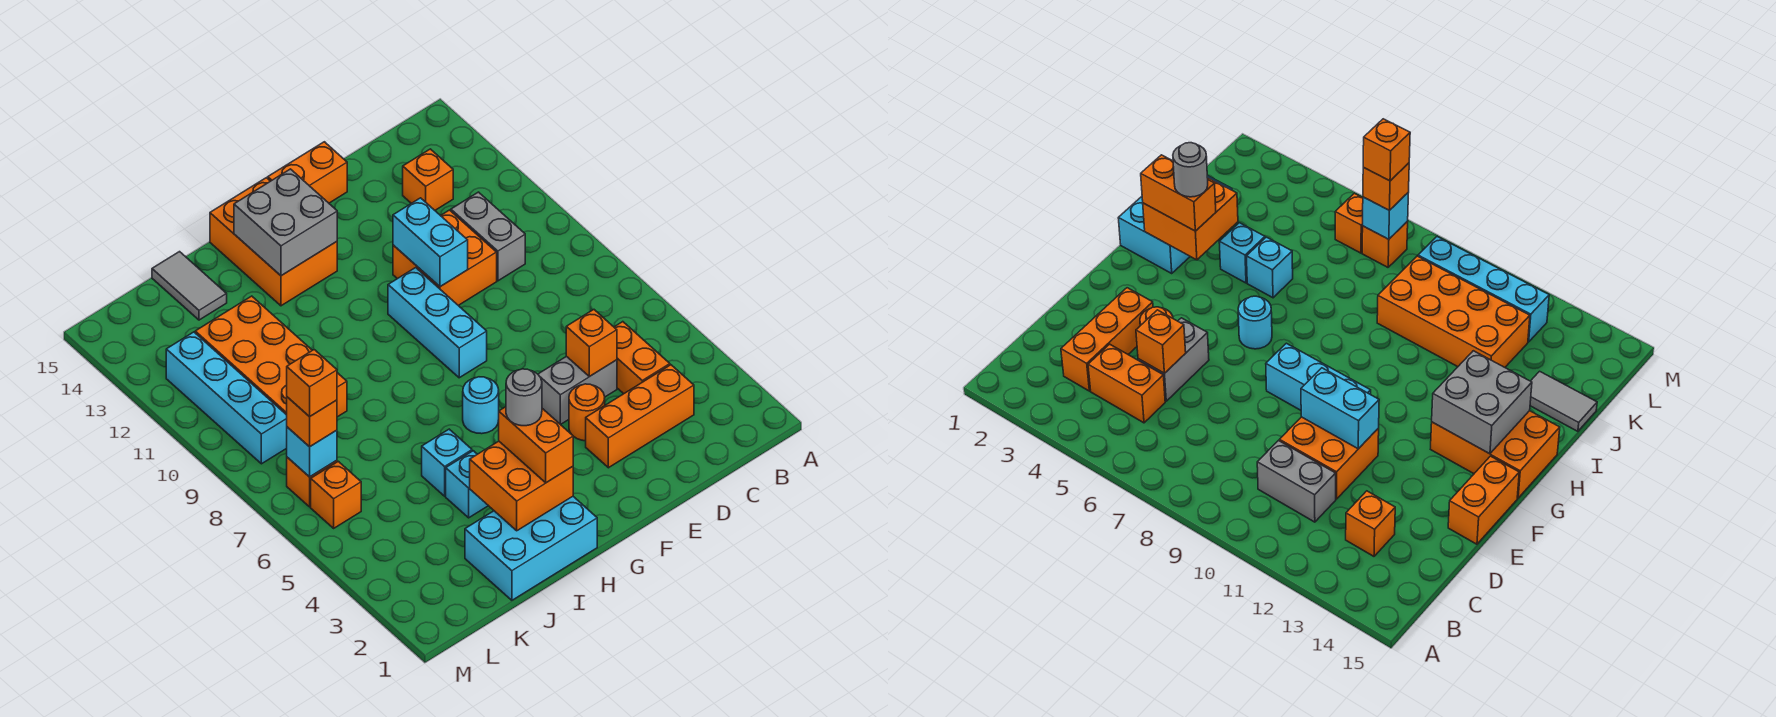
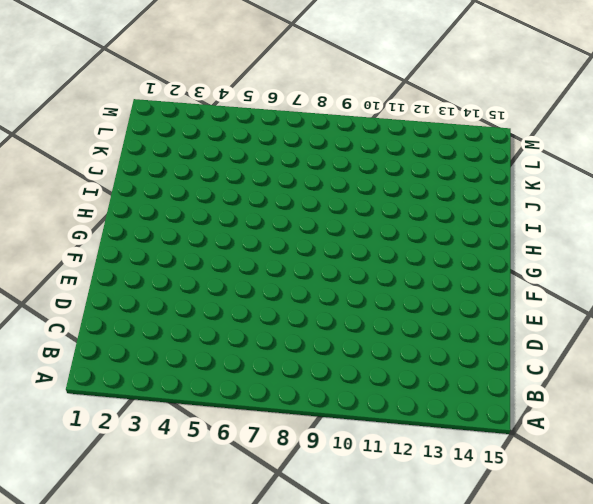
none -> orange 1x3 brick [586,365,694,468]
none -> orange 1x2 brick [614,322,670,394]
none -> grey 1x2 brick [451,192,525,281]

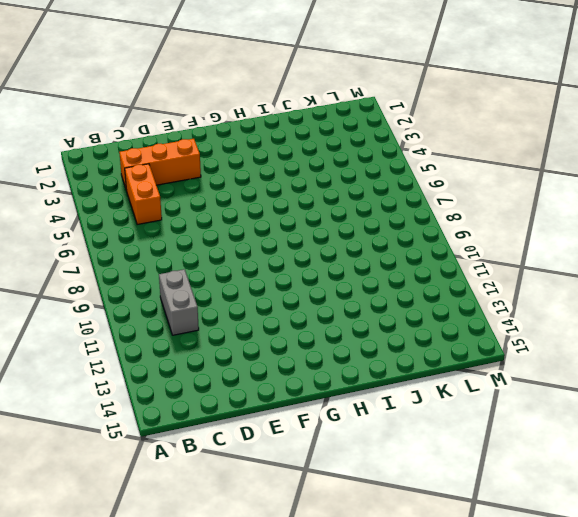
none -> orange 1x1 brick [403,149,453,210]
none -> grey 1x2 brick [538,356,617,425]
none -> orange 2x2 brick [393,210,497,305]

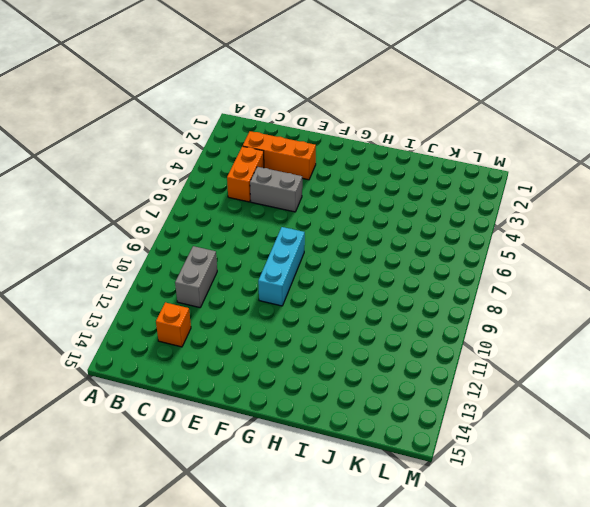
none -> orange 2x2 brick [393,210,497,305]
none -> orange 1x1 round brick [569,384,605,441]
none -> orange 1x2 brick [268,142,347,203]

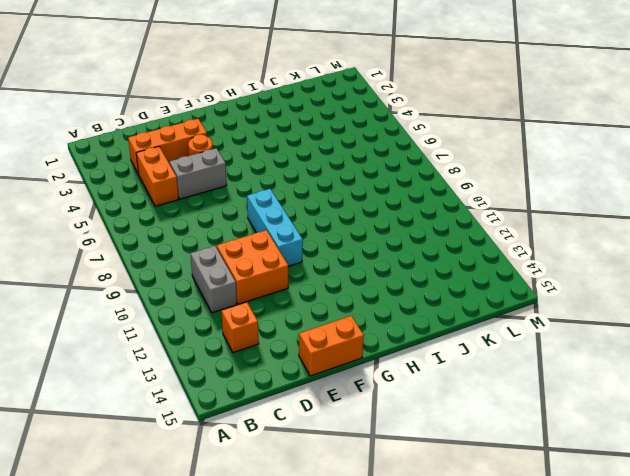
none -> cyan 1x1 round brick [463,377,499,434]
none -> orange 2x3 brick [210,178,337,306]
none -> cyan 2x3 brick [465,497,597,600]

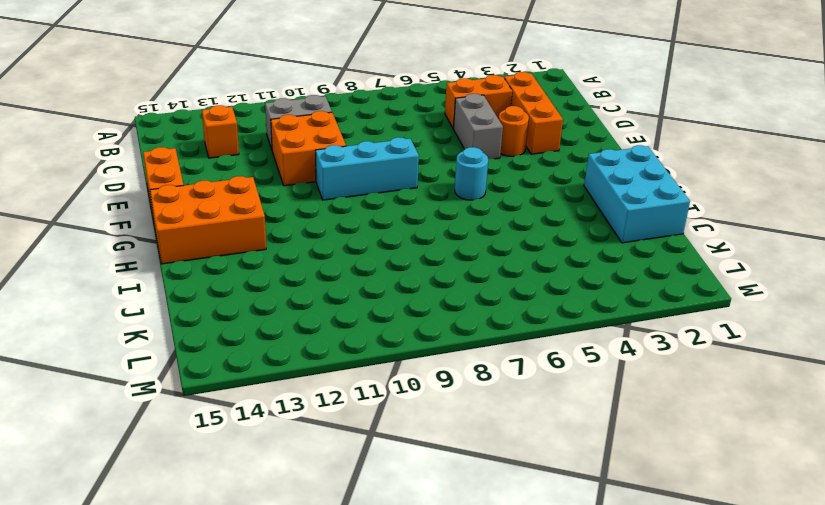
none -> cyan 1x1 brick [446,451,488,518]
none -> cyan 1x1 brick [422,429,472,496]
none -> orange 2x4 brick [195,296,347,417]

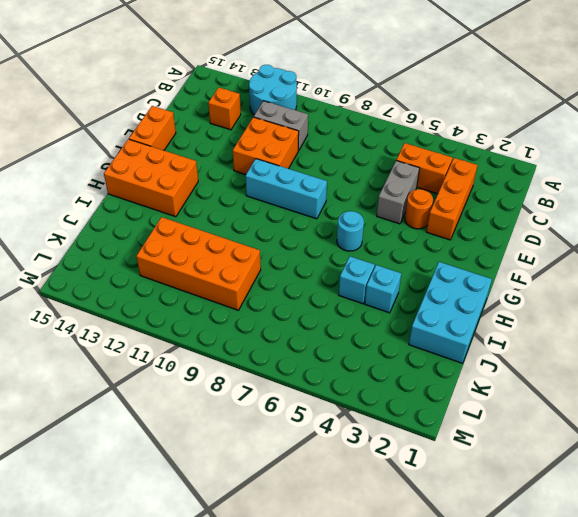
cyan 2x2 round brick [249,65,297,115] -> none
none -> grey 1x2 tile [152,252,227,320]
none -> orange 1x1 brick [311,461,361,528]
none -> orange 1x1 brick [287,457,337,507]

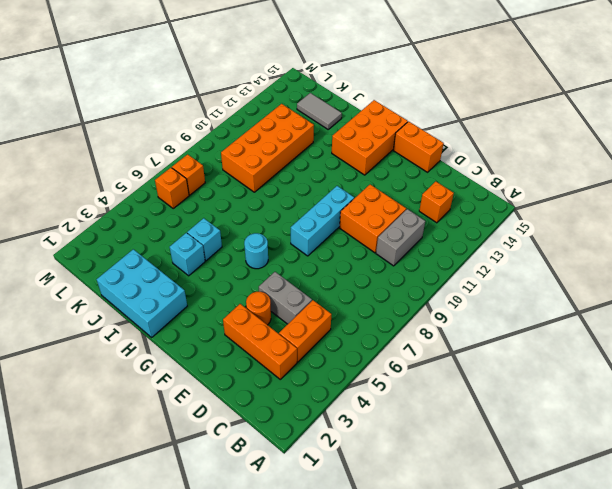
grey 1x2 tile [297,93,342,129] -> grey 1x2 tile turned to [152,252,227,320]
none -> cyan 1x4 brick [166,332,287,464]
none -> orange 1x1 brick [566,310,617,377]
none -> cyan 1x2 brick [393,198,468,287]

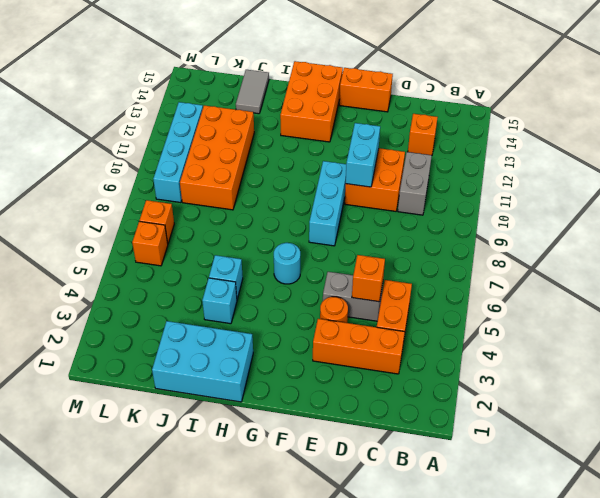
none -> grey 2x2 brick [234,169,337,276]
none -> orange 2x2 brick [470,441,573,531]
none -> cyan 1x1 brick [287,427,337,477]

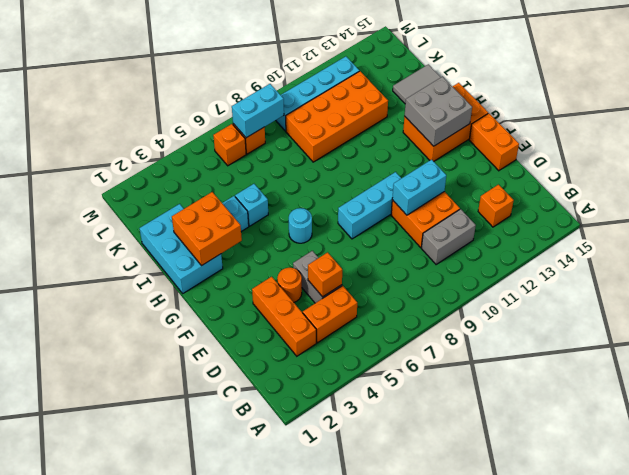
cyan 1x2 brick [232,84,284,138] -> cyan 1x1 brick [287,427,337,477]
none -> orange 1x2 brick [499,407,573,483]
none -> orange 1x1 brick [287,397,337,447]
none -> grey 1x1 round brick [506,369,542,426]

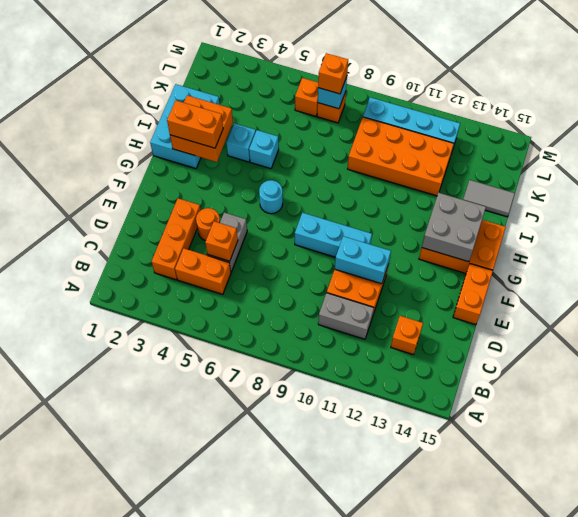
none -> grey 1x1 round brick [506,369,542,426]
none -> orange 1x1 brick [287,350,337,417]

